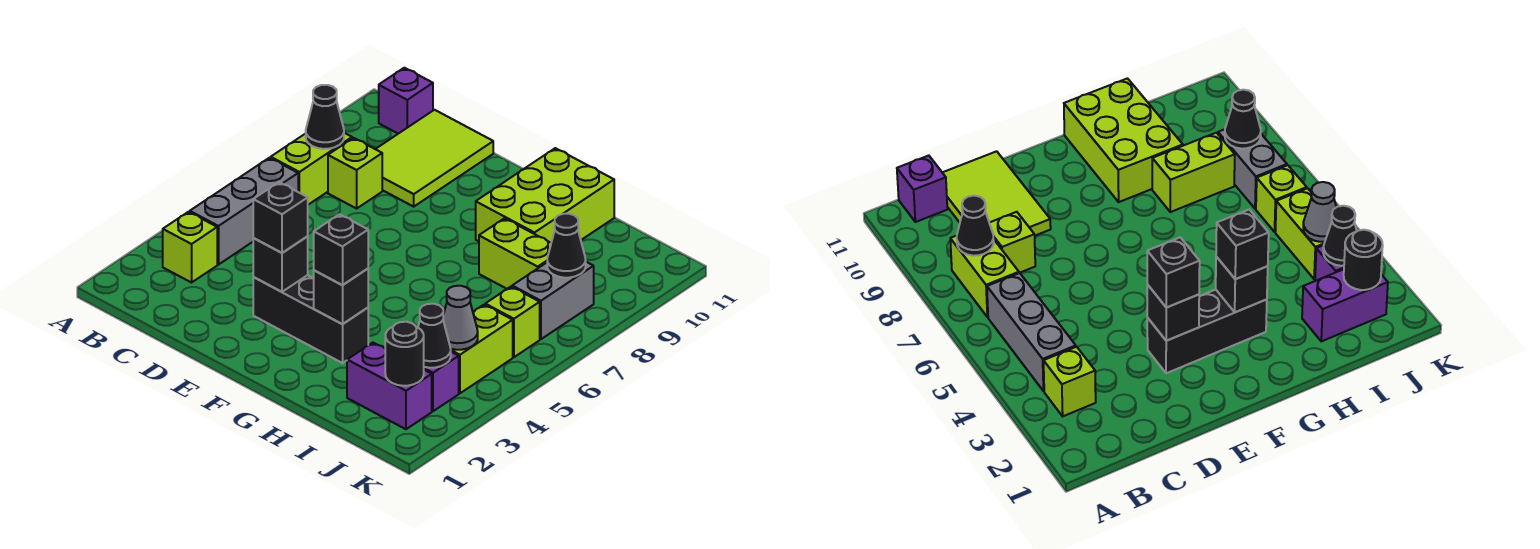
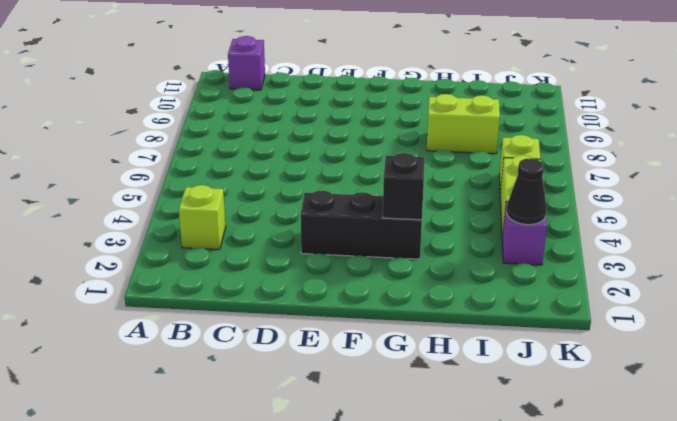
none -> grey 1x3 brick [190,158,298,265]
none -> lime 1x2 brick [271,133,352,205]
none -> lime 1x1 brick [328,138,382,209]

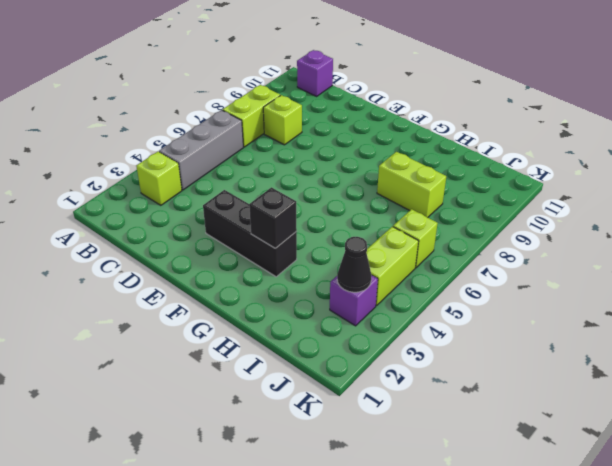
none -> lime 2x3 tile [376,110,493,207]
none -> lime 2x3 brick [476,148,614,243]
none -> purple 1x2 brick [347,343,432,429]

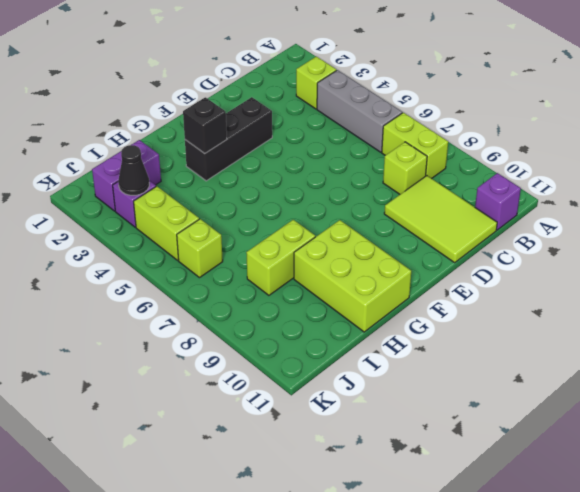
none -> grey 1x2 brick [512,262,594,339]
none -> black 1x1 cone [306,85,344,149]
none -> black 1x1 brick [253,236,308,292]

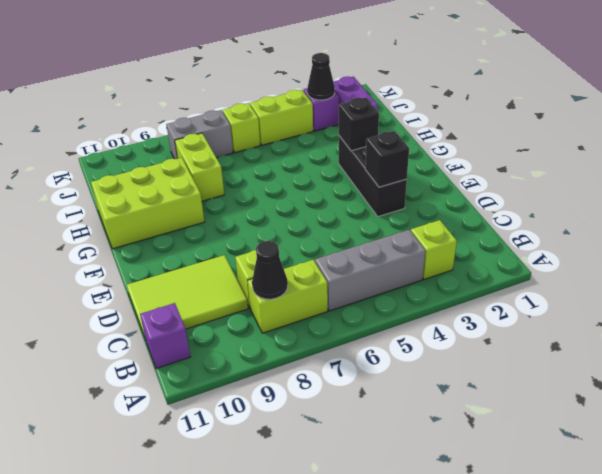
none -> black 1x1 round brick [385,322,424,386]
none -> grey 1x1 cone [443,286,478,350]
none -> black 1x1 cone [547,214,586,278]

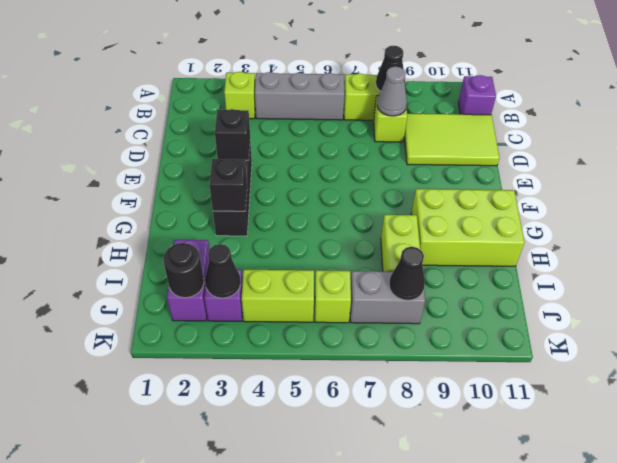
grey 1x1 cone [377,66,407,116] -> grey 1x1 cone moved to [443,286,478,350]
none -> black 1x1 brick [253,182,308,253]
none -> black 1x1 brick [314,214,368,285]

